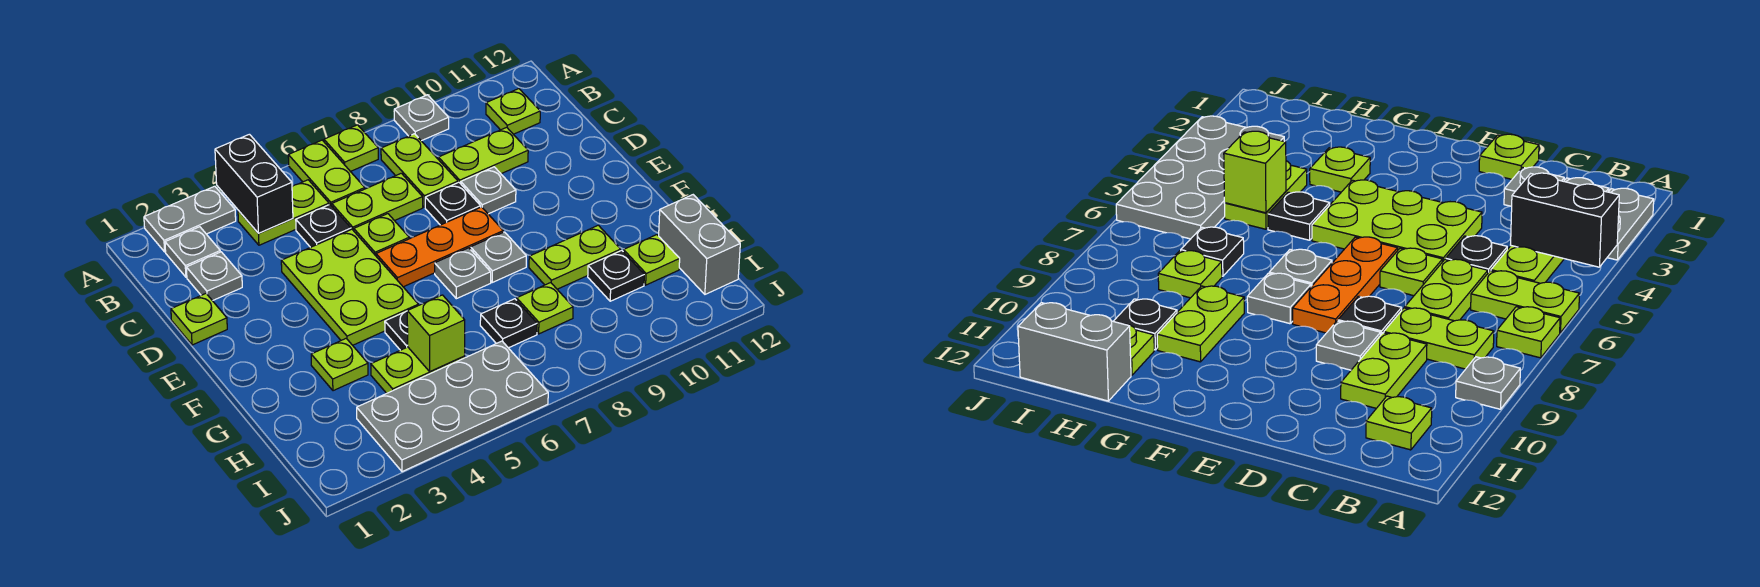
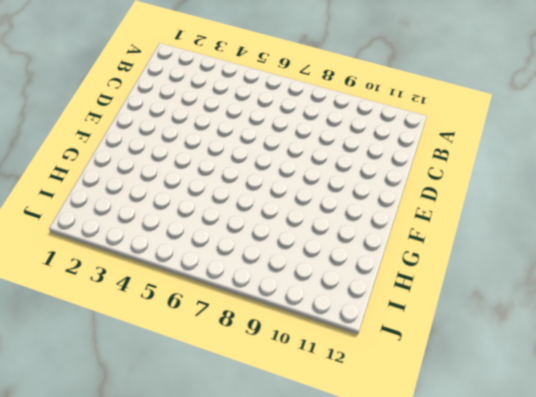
none -> grey 1x2 plate [144,186,236,252]
none -> lime 1x2 plate [288,140,365,206]
none -> lime 1x1 plate [324,125,378,172]
none -> grey 1x1 plate [394,95,449,141]

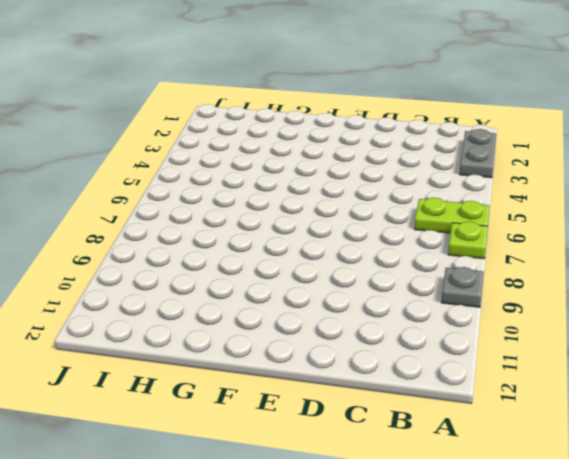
none -> grey 1x1 plate [165,227,220,277]
none -> lime 1x2 plate [238,180,329,245]
none -> lime 1x2 plate [381,134,458,207]
none -> lime 1x1 plate [486,89,540,134]

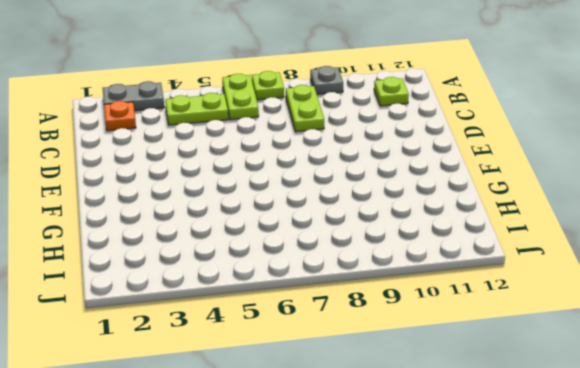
orange 1x1 plate [104,101,136,131] -> grey 1x1 plate [165,227,220,277]
none -> grey 1x1 plate [186,252,242,301]
none -> black 1x1 plate [296,205,351,247]
none -> lime 1x2 plate [332,173,423,231]
none -> lime 1x2 plate [438,127,528,184]

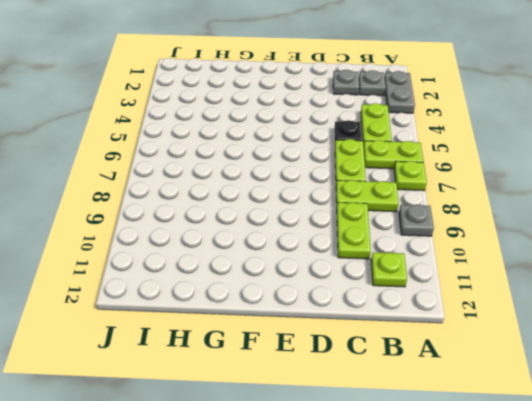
none -> lime 1x1 plate [171,294,227,345]
none -> lime 2x3 plate [281,229,418,345]
none -> lime 1x1 plate [354,214,409,256]
none -> black 1x1 plate [425,182,481,225]

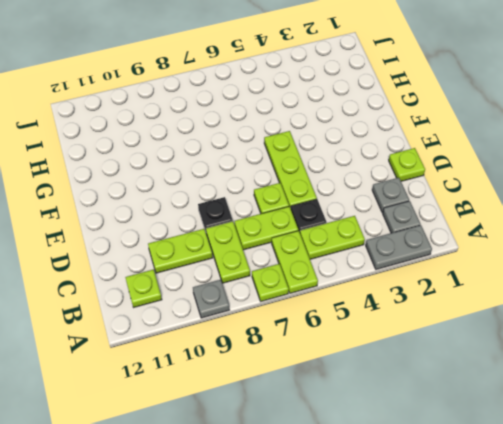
lime 1x3 plate [264,131,317,208] -> lime 2x3 plate [281,229,418,345]
none -> grey 1x1 plate [461,167,516,214]
none -> orange 1x3 plate [376,207,503,287]
none -> grey 1x1 plate [435,248,491,299]
none -> grey 1x1 plate [471,232,526,282]

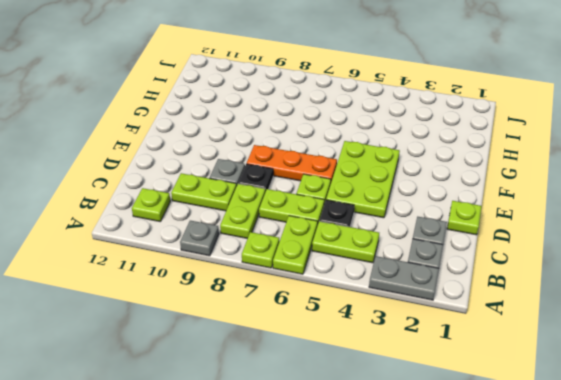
none -> grey 1x1 plate [435,248,491,299]
none -> grey 1x1 plate [471,232,526,282]
none -> lime 1x1 plate [311,338,368,391]
none -> black 1x1 plate [385,311,408,350]

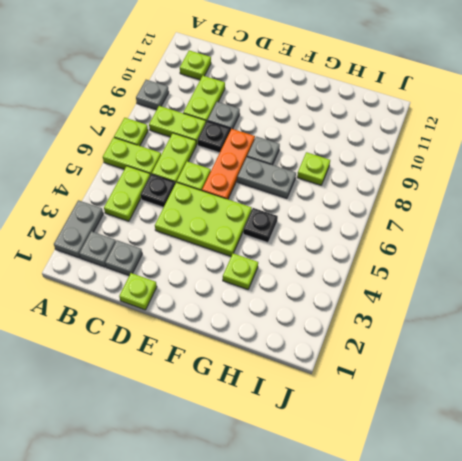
grey 1x2 plate [237,157,296,198] -> grey 1x1 plate [435,248,491,299]
none -> lime 1x2 plate [529,225,621,289]
none -> lime 1x2 plate [371,347,465,393]
none -> black 1x1 plate [480,299,537,348]
none -> black 1x1 plate [588,250,644,301]

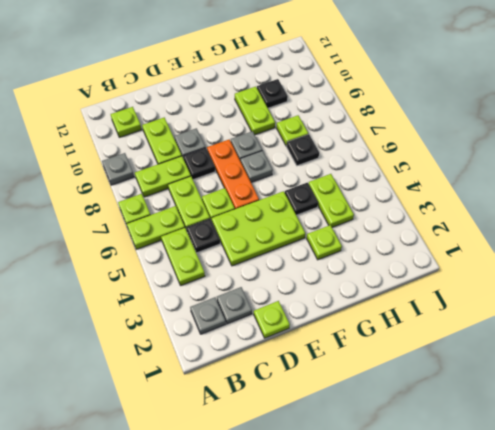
none -> grey 1x2 plate [144,186,236,252]
none -> lime 1x1 plate [623,235,680,285]
none -> grey 1x2 brick [659,195,740,294]
none -> grey 2x4 plate [357,341,548,472]

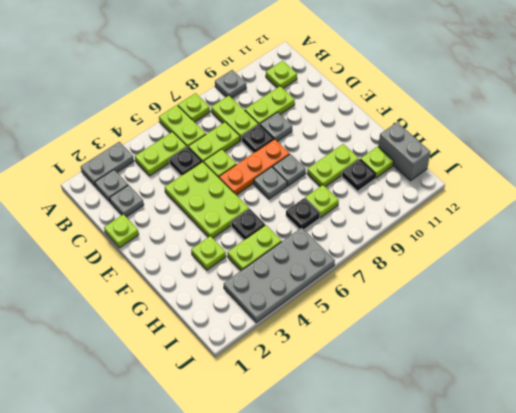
none -> black 1x2 brick [215,134,293,233]
none -> lime 1x1 brick [407,295,465,372]

